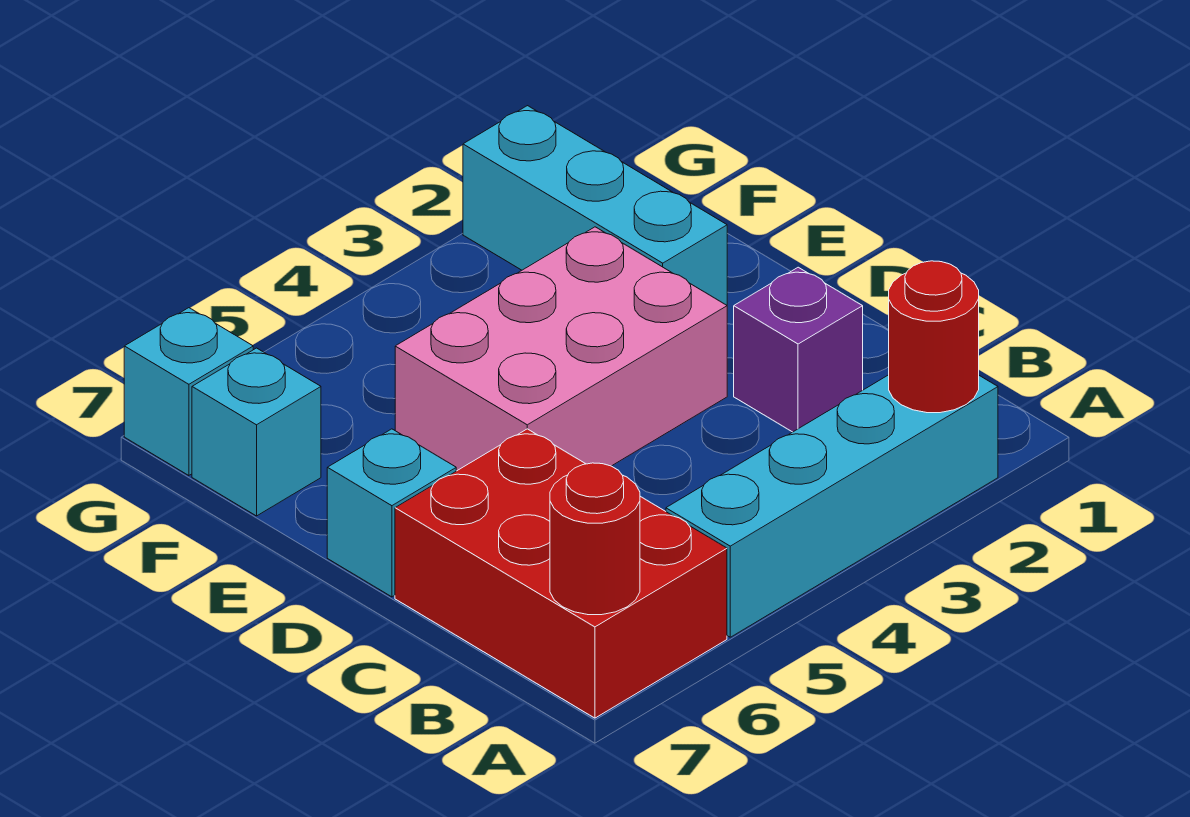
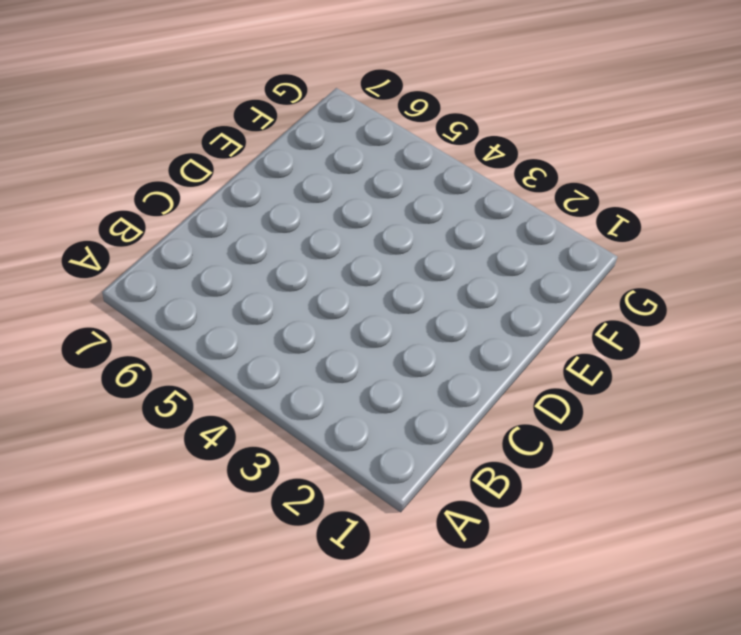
none -> cyan 1x4 brick [666,375,998,637]
none -> red 2x3 brick [395,429,727,718]

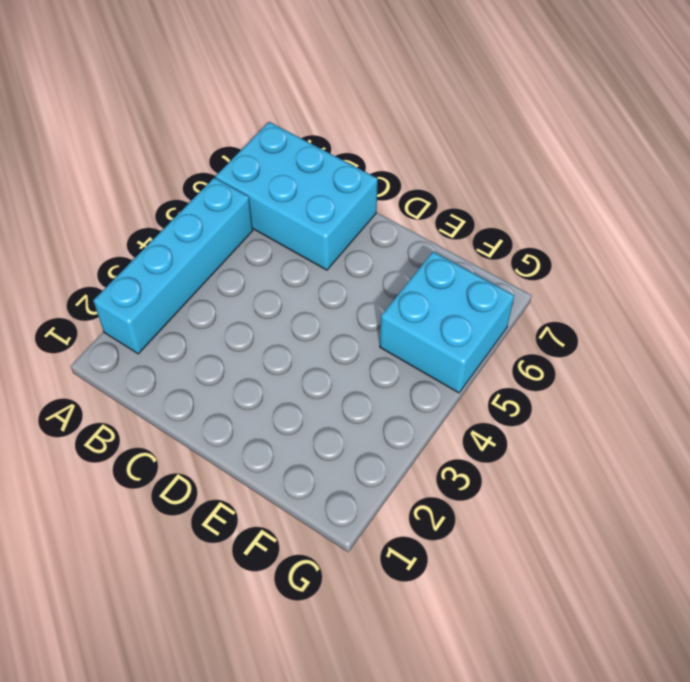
cyan 2x3 brick [216,122,378,270] -> red 2x3 brick [395,429,727,718]
cyan 2x2 brick [380,252,514,393] -> none
none -> purple 1x1 brick [734,267,863,432]
none -> pink 2x3 brick [395,227,727,471]

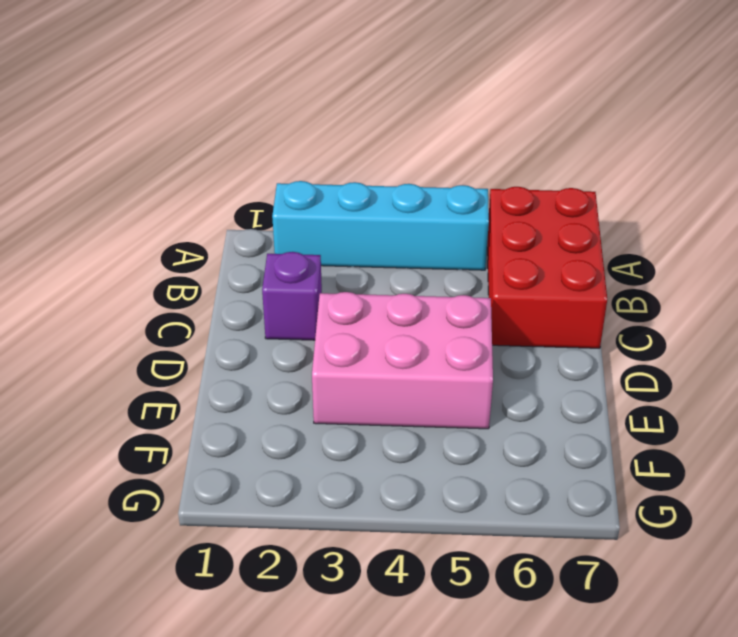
none -> cyan 1x1 brick [327,429,456,597]
none -> cyan 1x3 brick [463,106,727,305]

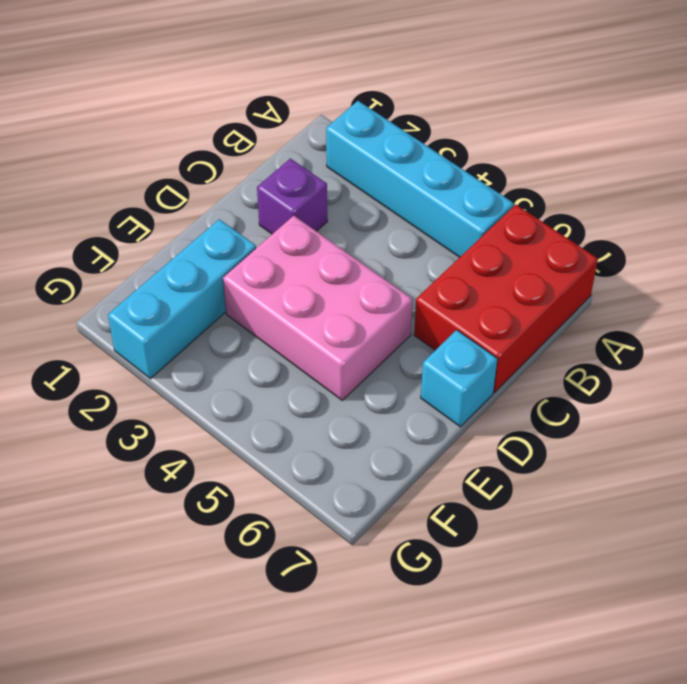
none -> cyan 1x1 brick [192,348,321,516]
none -> cyan 1x1 brick [124,308,253,476]

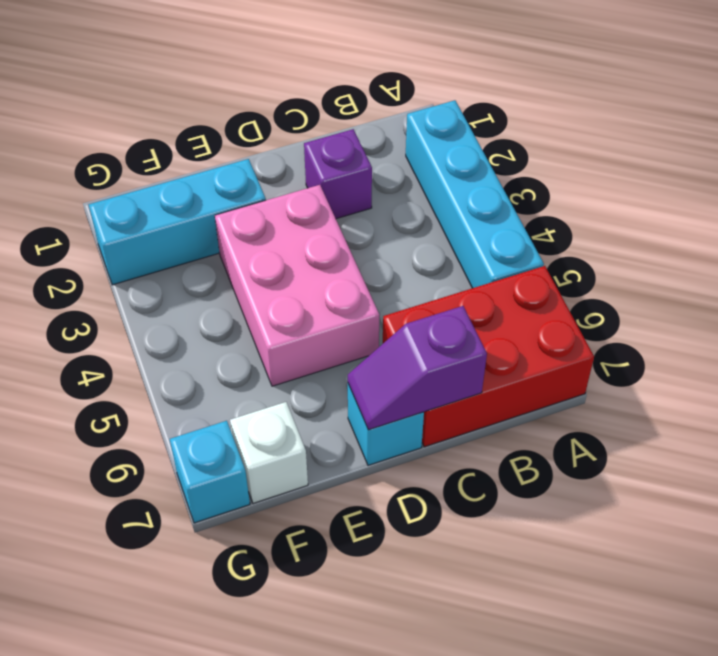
purple 1x2 slope [348,306,487,430] -> none
white 1x1 brick [230,402,308,503] -> cyan 1x1 brick [192,348,321,516]
none -> red 1x1 round brick [889,261,979,413]
none -> red 1x1 round brick [550,463,640,615]

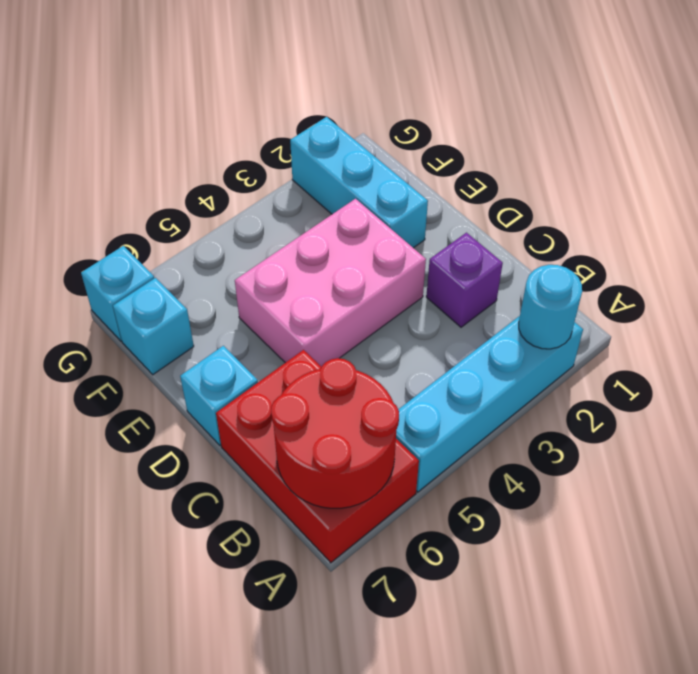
cyan 1x1 round brick [519,265,582,349] -> red 1x1 round brick [889,261,979,413]
red 2x2 round brick [271,358,399,508] -> red 1x1 round brick [550,463,640,615]

